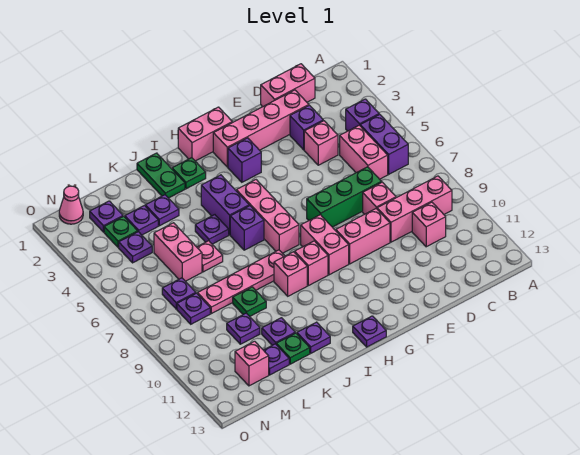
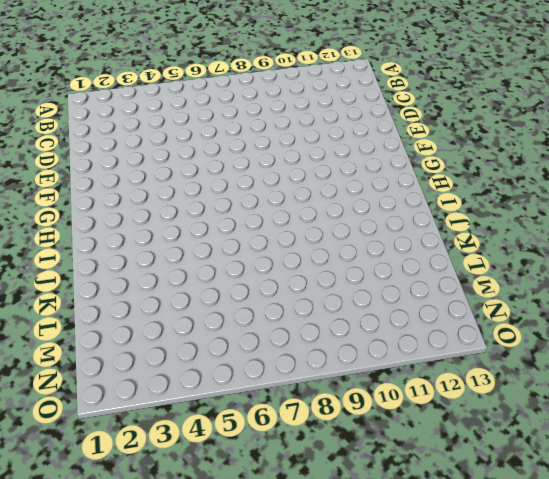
none -> purple 1x1 brick [346,99,379,131]
none -> purple 1x2 brick [360,114,408,174]
none -> pink 1x3 brick [377,176,452,242]
none -> pink 1x2 brick [261,64,315,107]

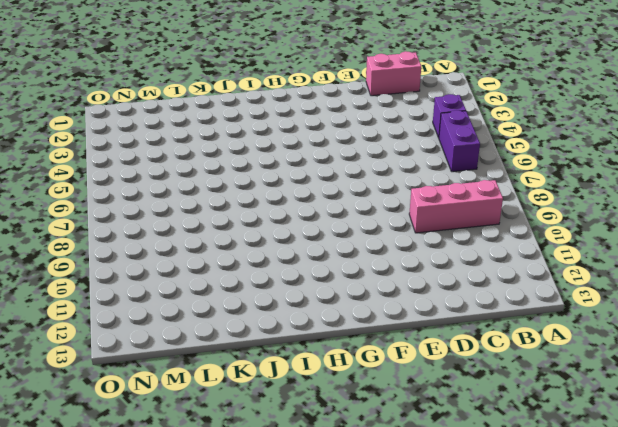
none -> pink 1x2 brick [340,125,388,179]
none -> pink 1x1 brick [412,202,446,247]
none -> pink 1x4 brick [213,90,309,167]
none -> purple 1x1 brick [290,105,323,150]

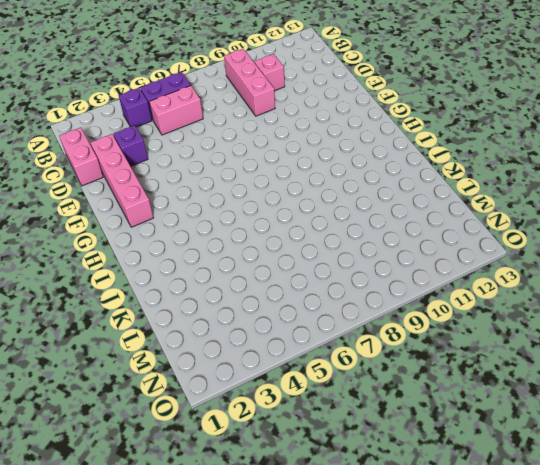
none -> pink 1x1 brick [304,121,338,165]
none -> green 1x3 brick [307,167,381,227]
none -> pink 1x1 brick [363,182,396,214]
none -> pink 1x2 brick [336,209,390,264]

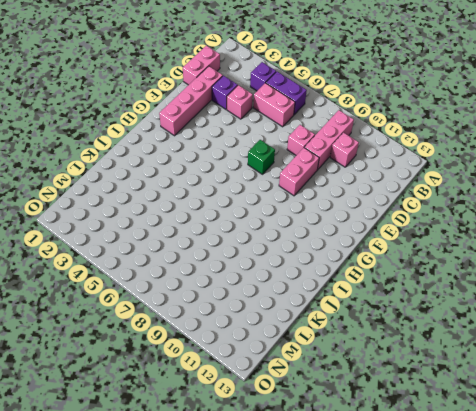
green 1x1 brick [248,140,275,174] -> green 1x3 brick [307,167,381,227]
none -> pink 1x2 brick [178,107,232,161]
none -> purple 1x1 brick [228,138,261,182]
none -> pink 1x2 brick [301,215,349,275]
none -> pink 1x3 brick [236,180,299,253]

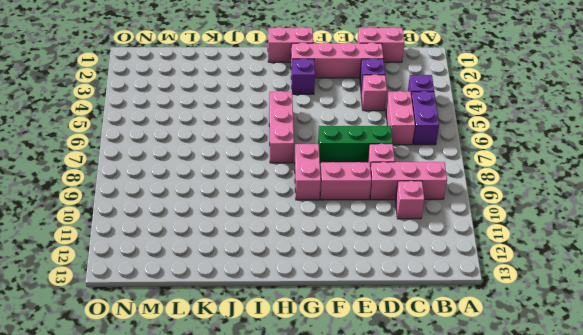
none -> pink 1x1 brick [295,241,328,286]
none -> purple 1x1 plate [353,316,386,347]
none -> green 1x1 plate [172,158,206,189]
none -> purple 1x2 brick [201,175,249,235]

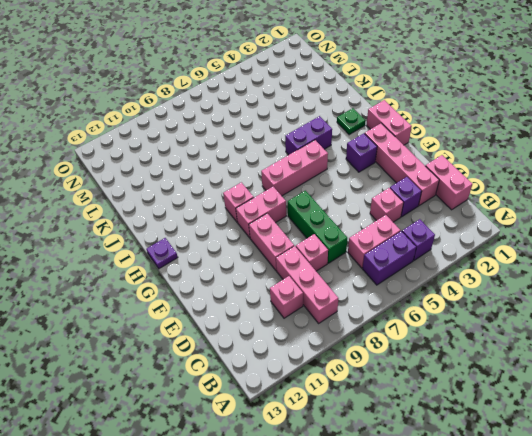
none -> purple 1x1 brick [230,206,264,250]
none -> pink 1x4 plate [198,250,285,314]
none -> pink 1x1 brick [274,252,307,296]
none -> green 1x2 plate [137,153,185,198]

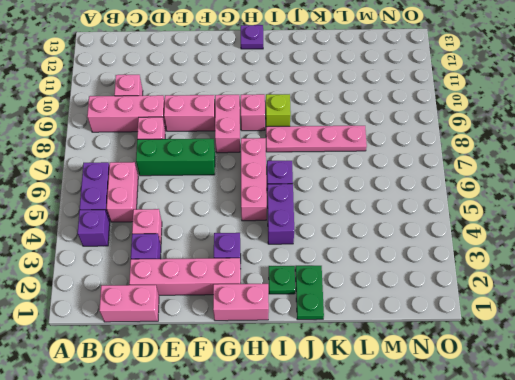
lime 1x1 brick [266,94,291,127] -> pink 1x1 brick [274,252,307,296]
none -> purple 1x1 plate [195,215,229,244]
none -> purple 1x1 plate [297,322,330,353]
none -> purple 1x1 plate [145,195,179,226]
none -> pink 1x1 plate [197,241,223,272]

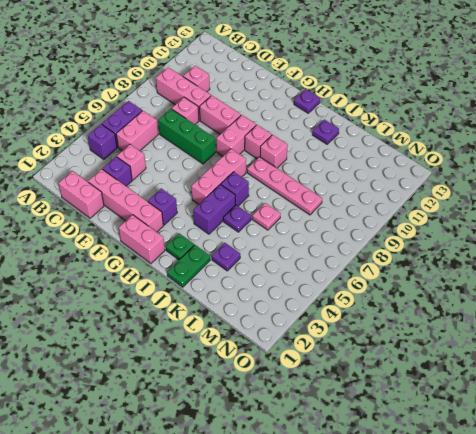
none -> green 1x1 plate [233,287,266,316]
none -> purple 1x1 plate [262,318,295,345]
none -> green 1x1 plate [276,333,310,364]
none -> purple 1x1 plate [125,206,158,235]

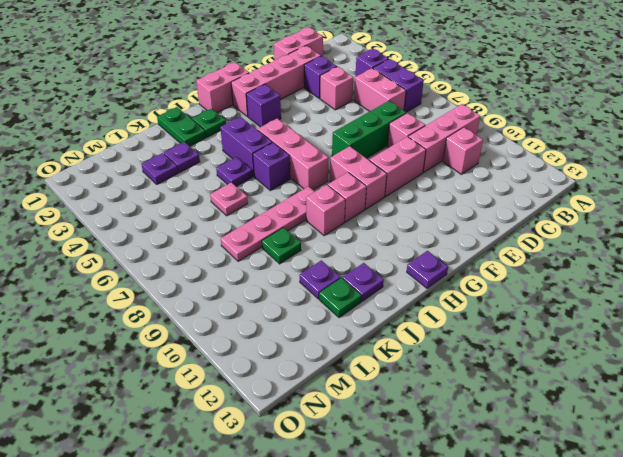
none -> pink 1x2 brick [154,223,202,281]
none -> purple 1x1 plate [227,313,260,344]
none -> purple 1x1 plate [264,344,289,375]
none -> purple 1x1 plate [90,201,123,232]

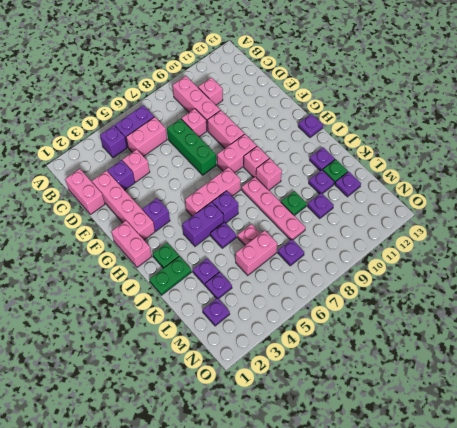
none -> green 1x1 plate [104,216,138,247]
none -> purple 1x1 plate [119,232,152,263]
none -> purple 1x1 plate [177,293,210,324]
none -> pink 1x1 brick [235,341,269,386]

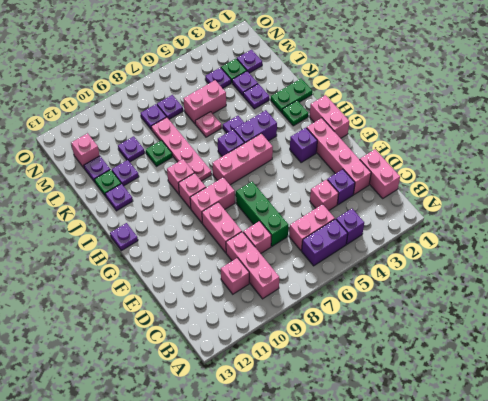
none -> pink 1x1 cone [59,186,83,224]

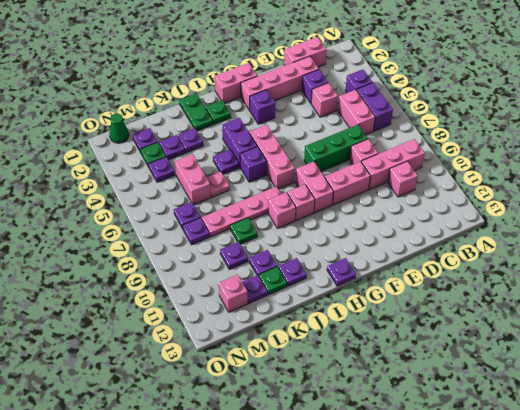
green 1x1 cone [109,113,129,143] -> pink 1x1 cone [59,186,83,224]

